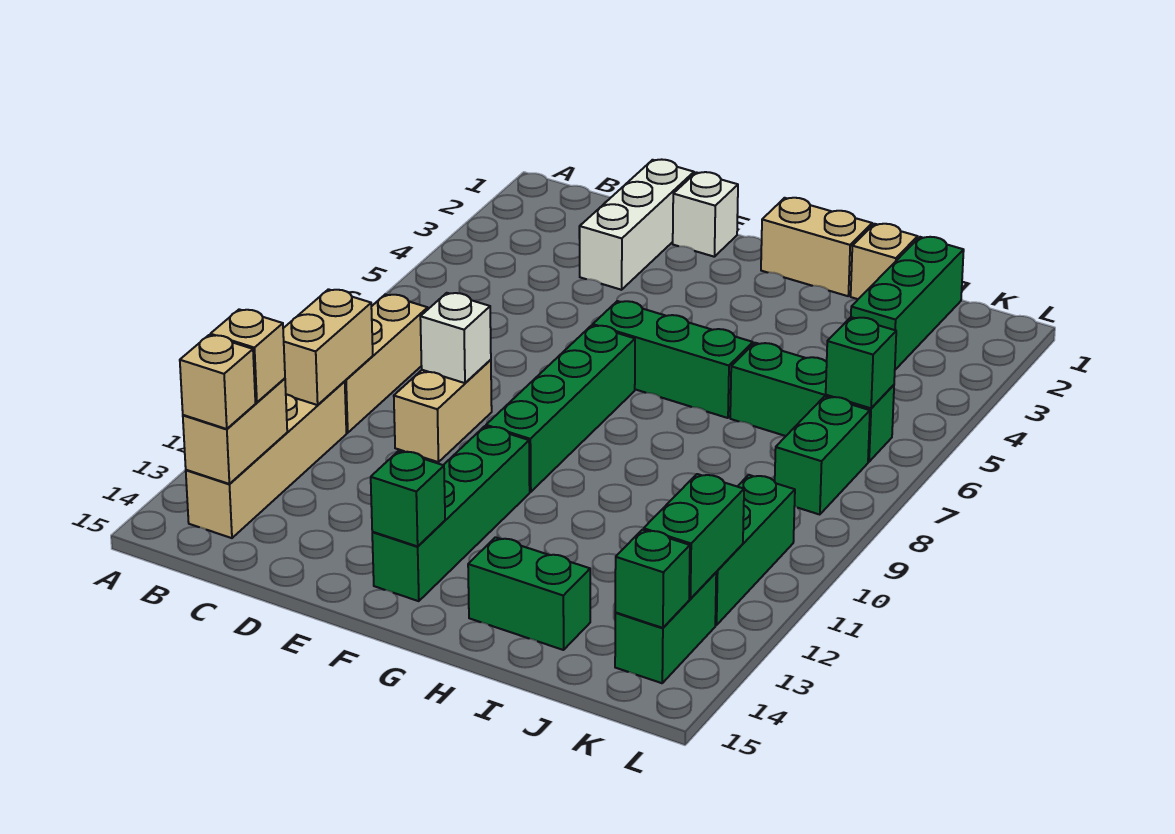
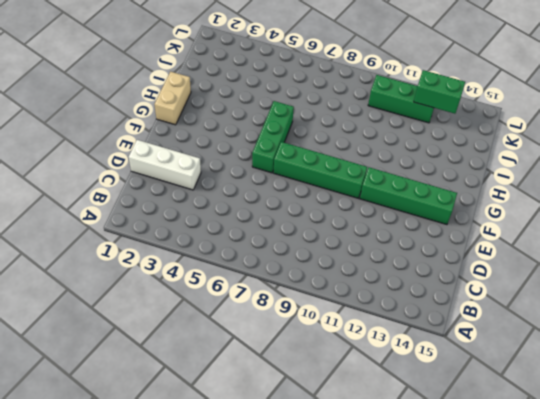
none -> tan 1x3 brick [344,294,428,433]
none -> tan 1x4 brick [186,382,346,538]
none -> tan 1x2 brick [394,360,492,462]

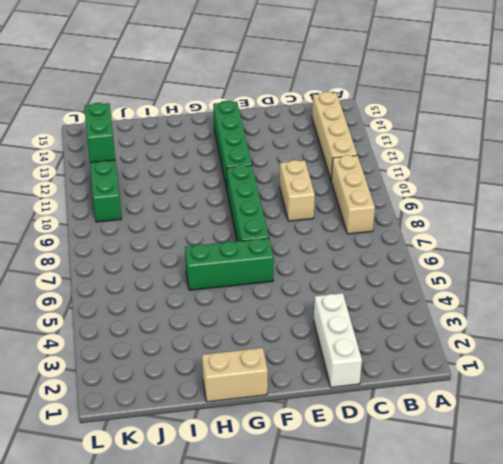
none -> white 1x1 brick [673,172,738,257]
none -> green 1x2 brick [468,537,590,650]
none -> tan 1x1 brick [851,224,918,299]

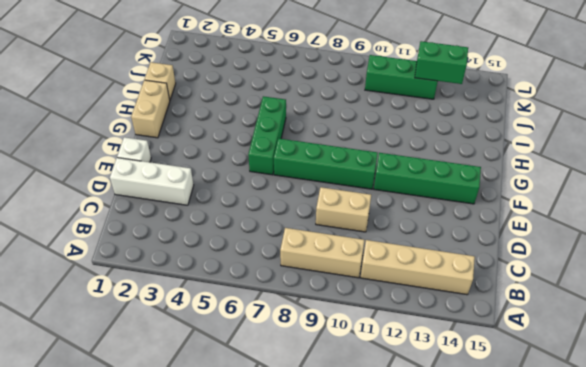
none -> green 1x2 brick [468,537,590,650]
none -> green 1x3 brick [730,343,894,462]
none -> green 1x3 brick [851,237,964,370]

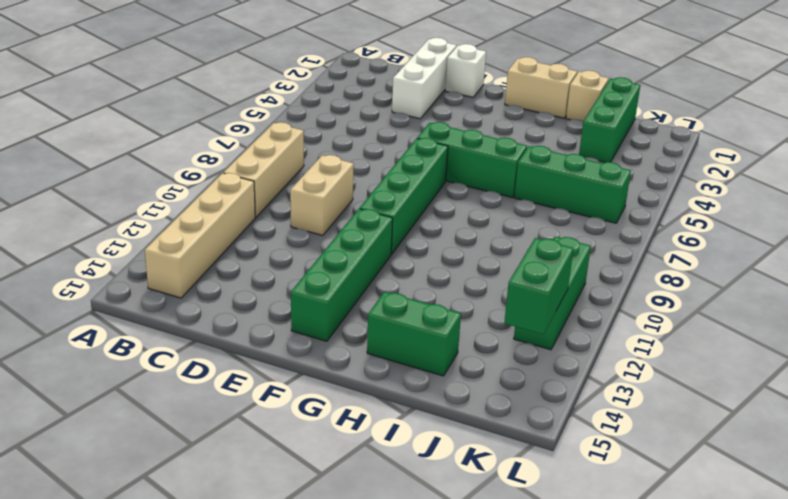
none -> green 1x2 brick [775,396,870,515]
none -> green 1x2 brick [615,573,716,683]
none -> tan 1x2 brick [283,289,373,405]

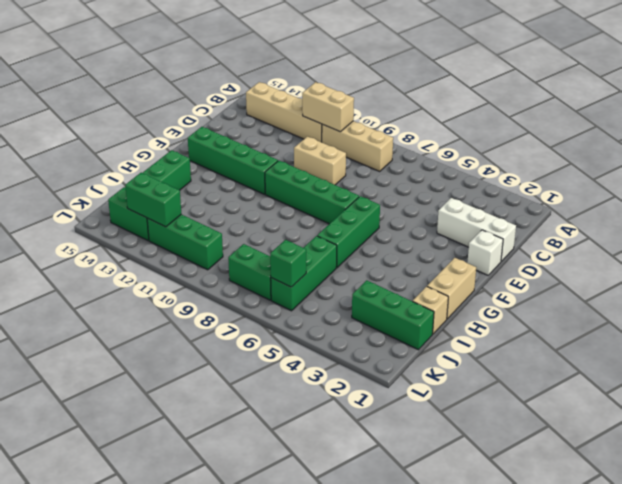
none -> tan 1x2 brick [183,378,287,484]
none -> white 1x1 brick [420,293,491,383]
none -> green 1x1 brick [371,451,445,546]

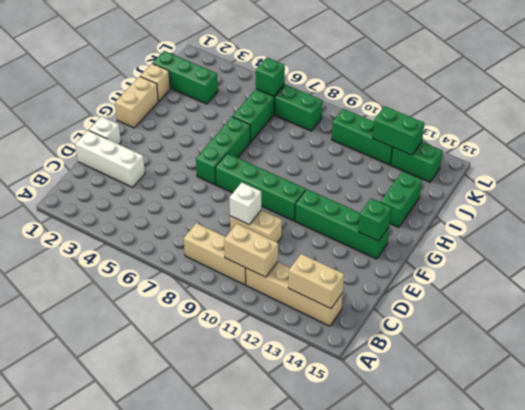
none -> green 1x1 brick [615,530,690,628]
none -> tan 1x1 brick [210,309,285,403]
none -> tan 1x1 brick [180,335,255,429]

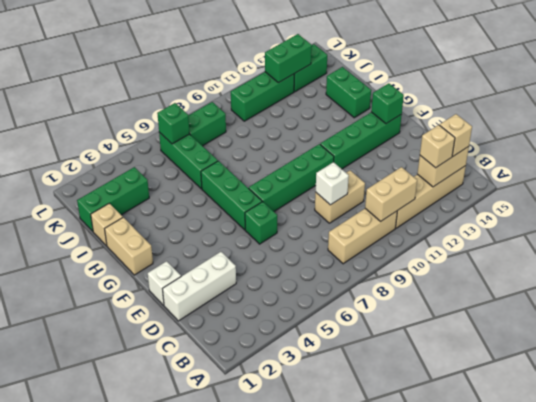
green 1x1 brick [245,202,277,244] -> green 1x1 brick moved to [615,530,690,628]

